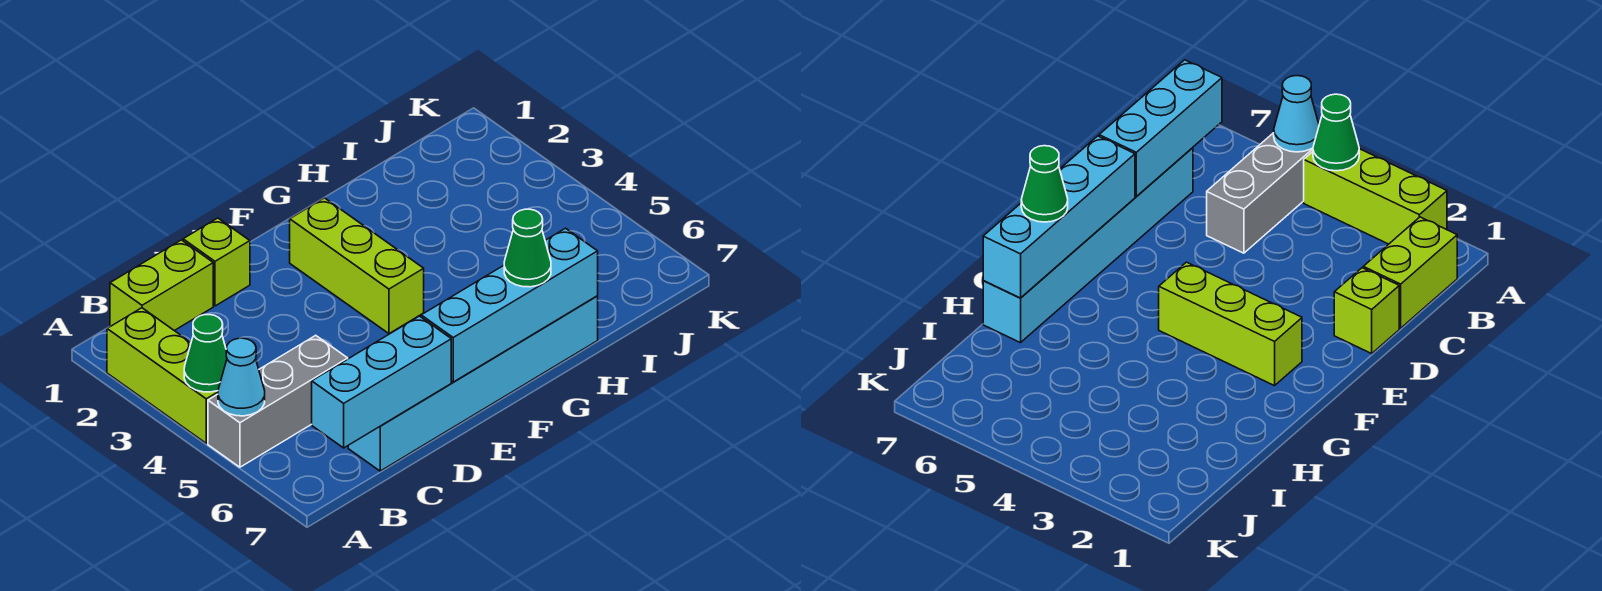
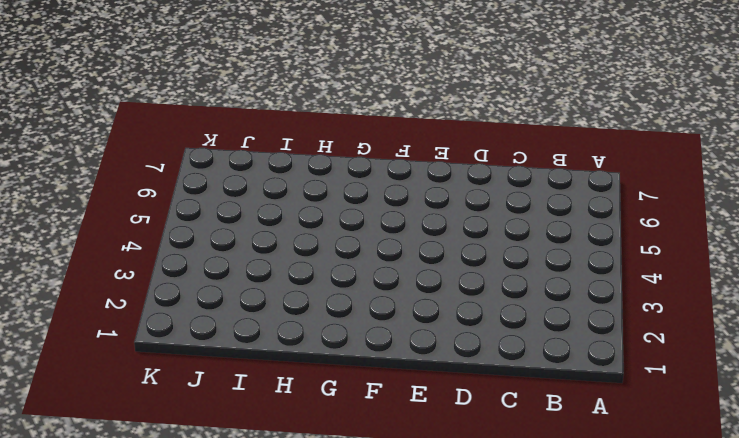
none -> lime 1x3 brick [107,308,218,443]
none -> grey 1x3 brick [208,335,348,467]

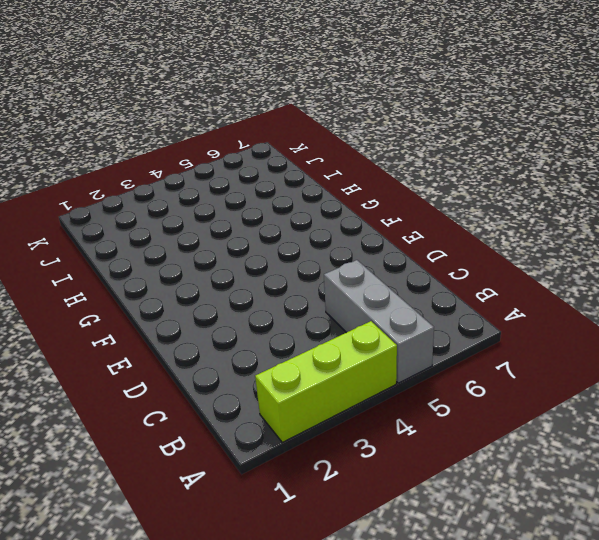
none -> lime 1x2 brick [110,240,213,331]
none -> cyan 1x6 brick [348,296,598,471]

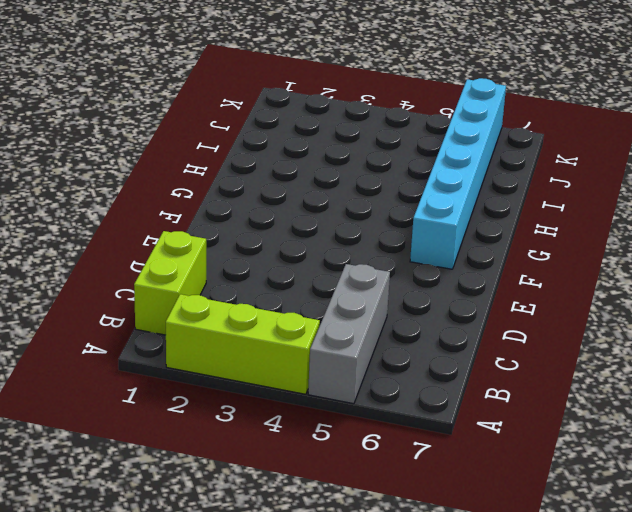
cyan 1x6 brick [410,78,506,269] -> cyan 1x6 brick moved to [348,296,598,471]
none -> lime 1x1 brick [183,218,250,306]
none -> lime 1x3 brick [290,198,424,334]

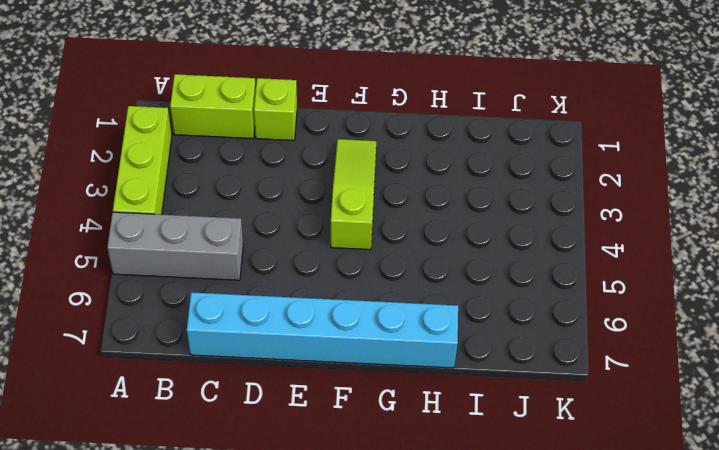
lime 1x3 slope [331,139,376,250] -> lime 1x3 brick [290,198,424,334]
none -> green 1x1 cone [184,315,227,392]
none -> cyan 1x1 cone [218,338,265,416]

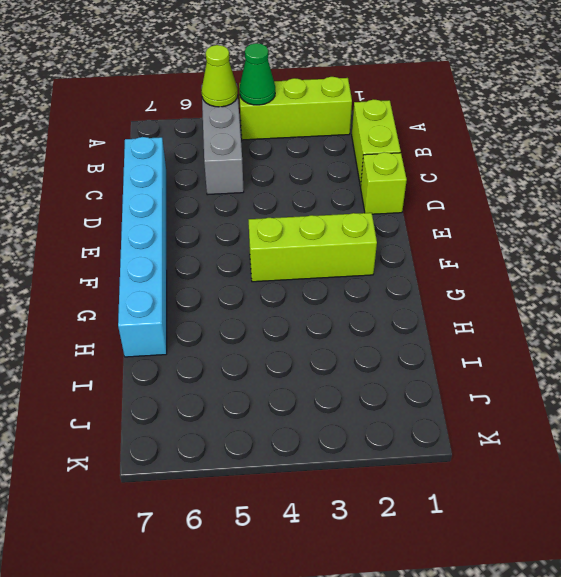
lime 1x1 cone [202,45,238,107] -> cyan 1x1 cone [218,338,265,416]
none -> cyan 1x3 brick [312,316,451,448]
none -> cyan 1x4 brick [421,228,598,382]

